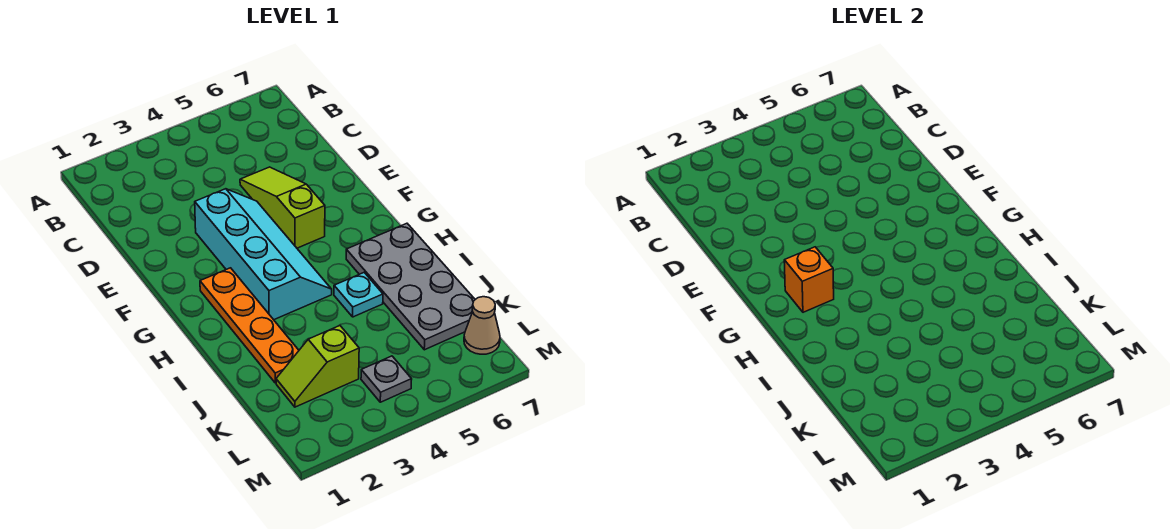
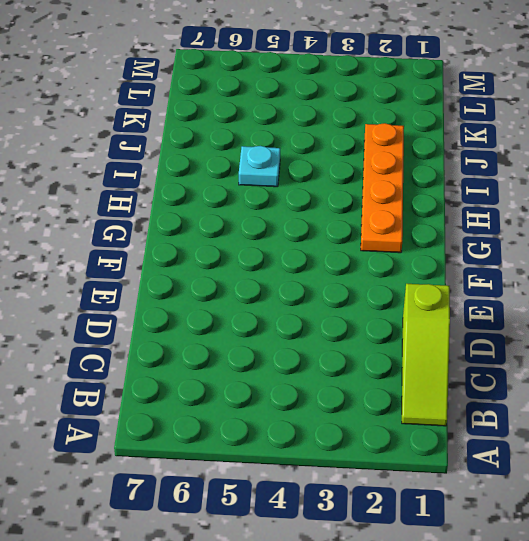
lime 1x3 slope [402,284,450,426] -> lime 1x3 slope moved to [240,167,325,248]
none -> cyan 2x4 slope [195,189,332,320]
none -> grey 2x4 plate [346,223,475,350]

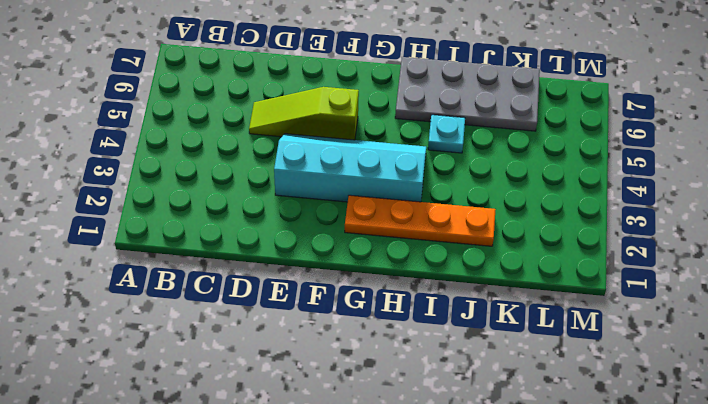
none -> lime 1x2 slope [276,326,359,407]
none -> grey 1x1 plate [361,356,412,402]

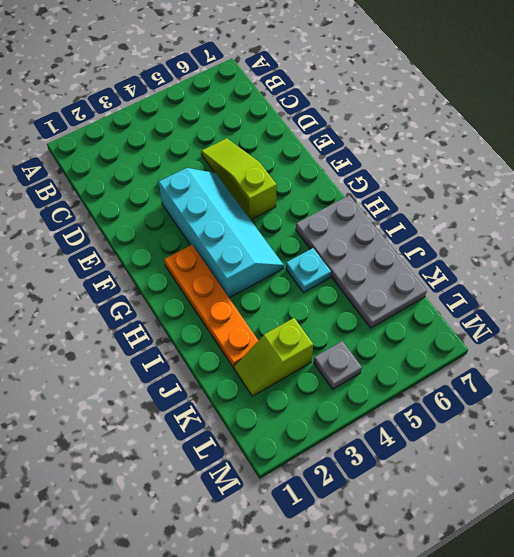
none -> tan 1x1 cone [464,297,500,354]
none -> orange 1x1 brick [784,247,834,312]

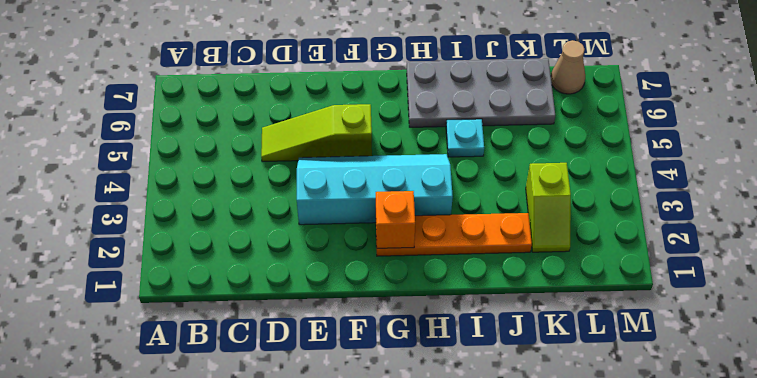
none -> grey 1x1 plate [361,356,412,402]

